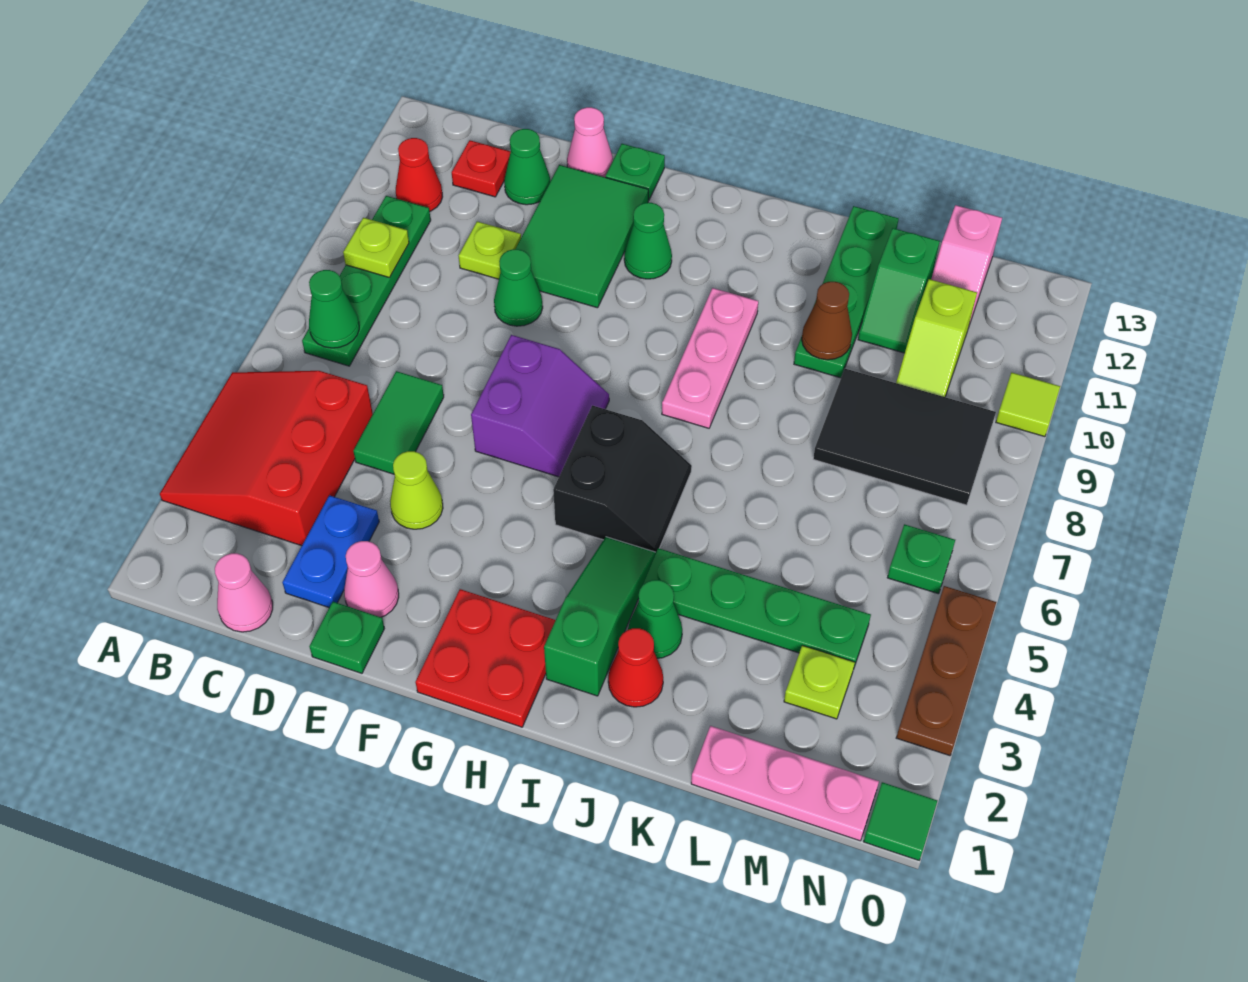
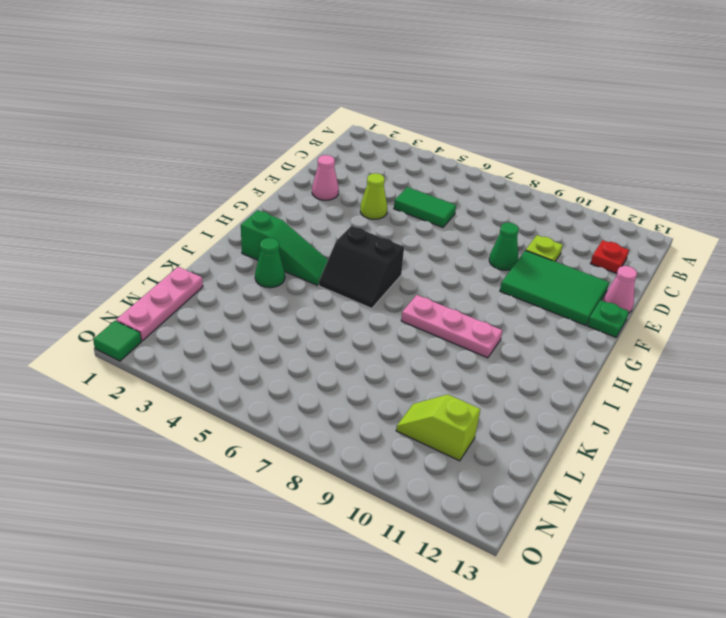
none -> red 3x3 slope [160,371,373,546]
none -> green 1x4 plate [302,196,431,366]
none -> red 1x1 cone [396,138,443,211]
none -> pink 1x1 cone [215,553,273,632]

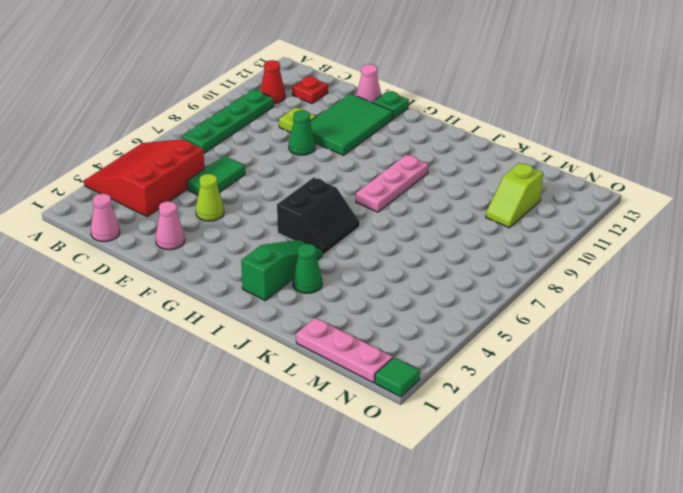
none -> blue 1x2 plate [282,495,379,607]
none -> green 1x1 cone [504,129,550,205]
none -> green 1x1 plate [309,602,384,673]
none -> purple 2x2 slope [471,335,609,477]

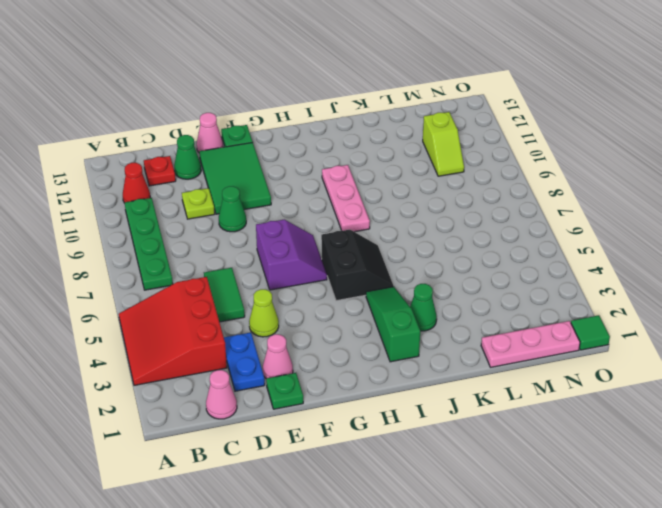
none -> red 2x2 plate [415,589,555,727]
none -> green 1x1 cone [624,203,672,279]
none -> red 1x1 cone [608,628,663,707]
none -> green 1x4 plate [643,548,871,670]

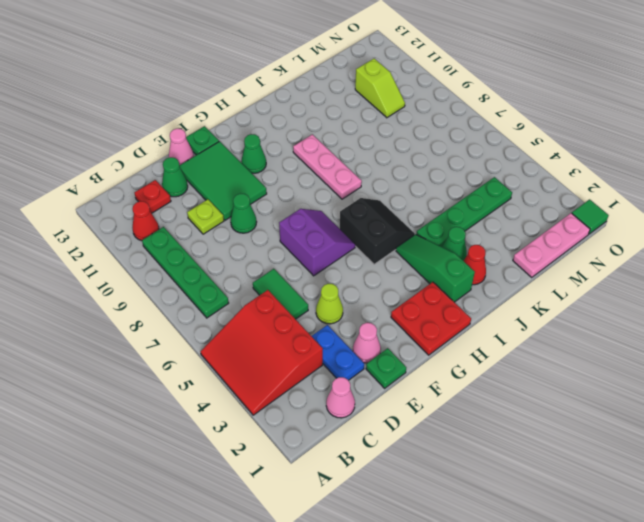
none -> green 1x4 plate [794,206,899,378]
none -> black 2x3 tile [813,369,996,505]
none -> green 1x2 slope [858,228,940,353]
none -> lime 1x1 plate [784,646,855,719]

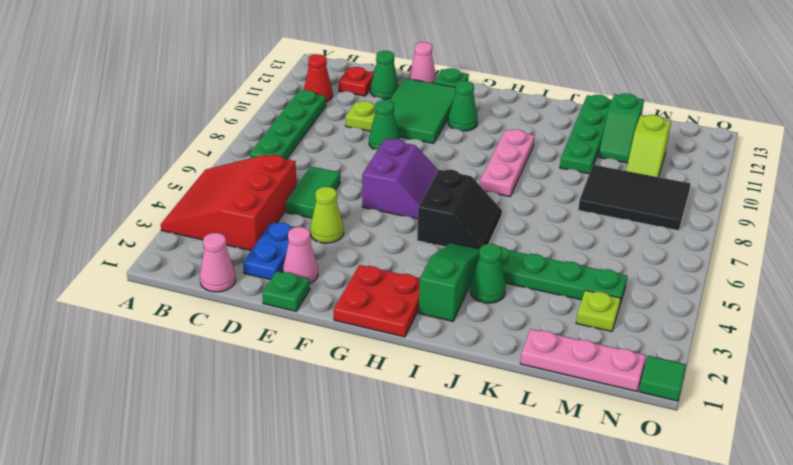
none -> red 1x1 cone [608,628,663,707]
none -> pink 1x2 slope [931,205,1002,325]
none -> green 1x1 plate [887,524,955,594]
none -> brown 1x3 plate [896,586,996,756]

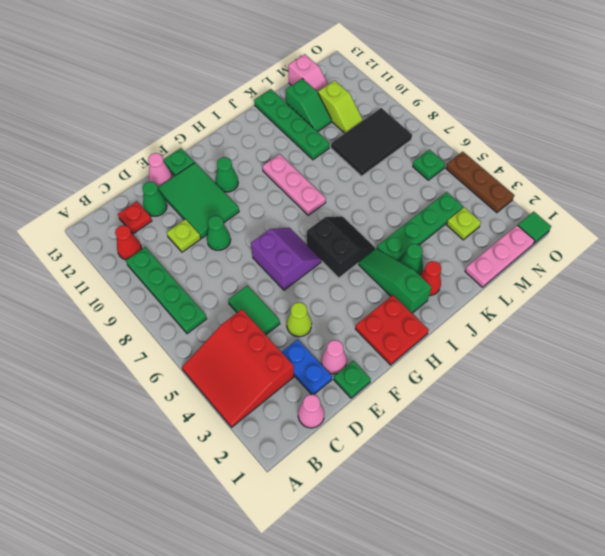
none -> lime 1x1 tile [996,372,1060,437]
none -> green 1x1 cone [309,270,359,348]
none -> lime 1x1 plate [343,218,409,278]
none -> brown 1x1 cone [802,282,852,360]

